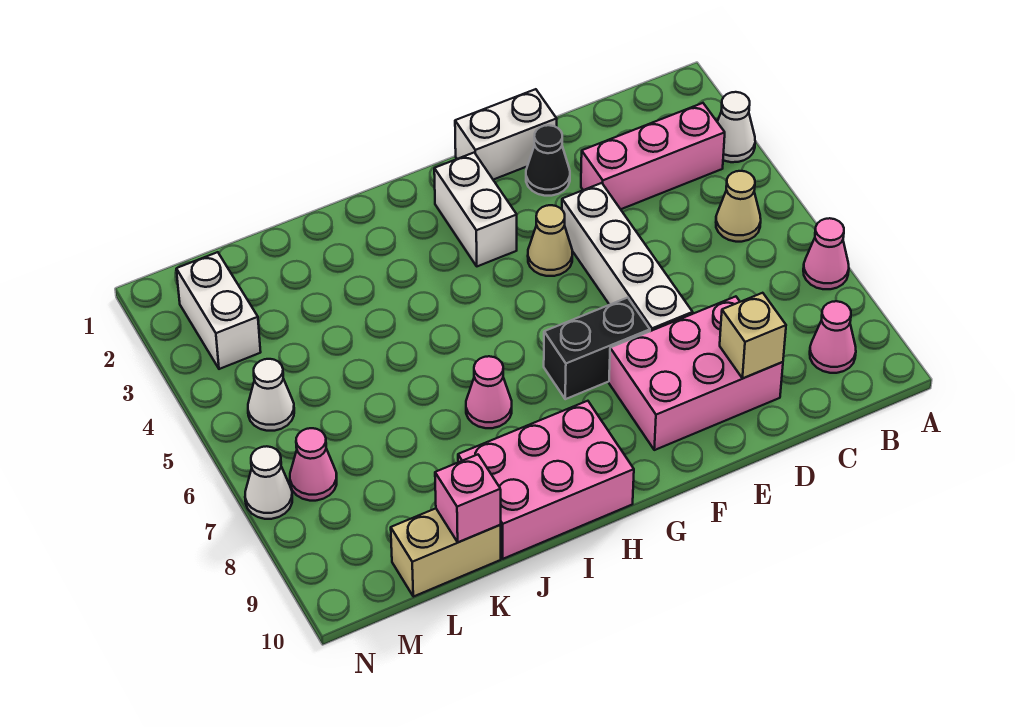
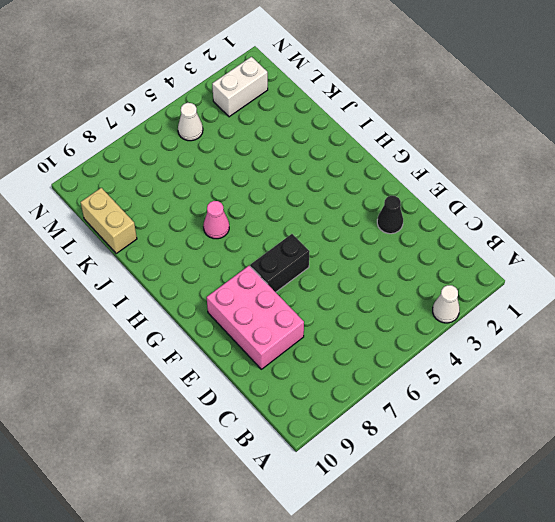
black 1x2 brick [250,234,310,292] -> black 1x2 brick turned to [544,298,650,399]
none -> pink 1x1 cone [803,218,849,289]
none -> pink 1x3 brick [581,103,725,209]
none -> tan 1x1 cone [716,171,761,242]

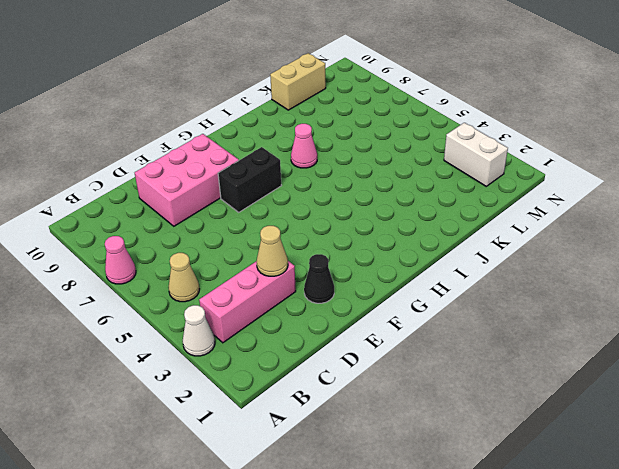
tan 1x1 cone [257,226,288,276] -> tan 1x1 cone moved to [528,205,572,276]
none -> pink 1x1 cone [810,301,856,373]
none -> white 1x2 brick [455,89,557,180]
none -> white 1x4 brick [562,183,693,331]

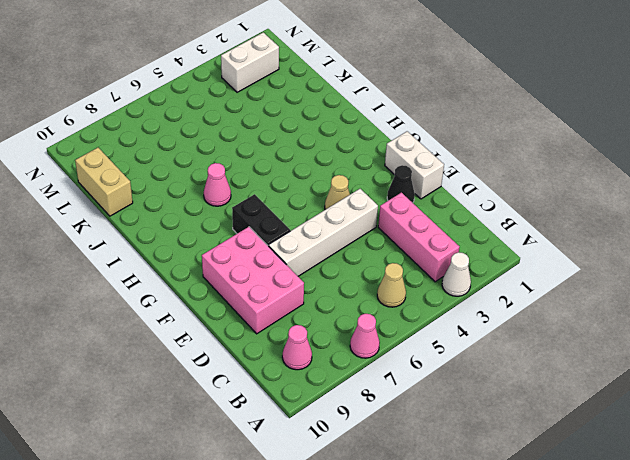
none -> white 1x2 brick [434,153,517,266]
none -> pink 2x3 brick [458,401,634,559]
none -> white 1x1 cone [248,359,294,431]

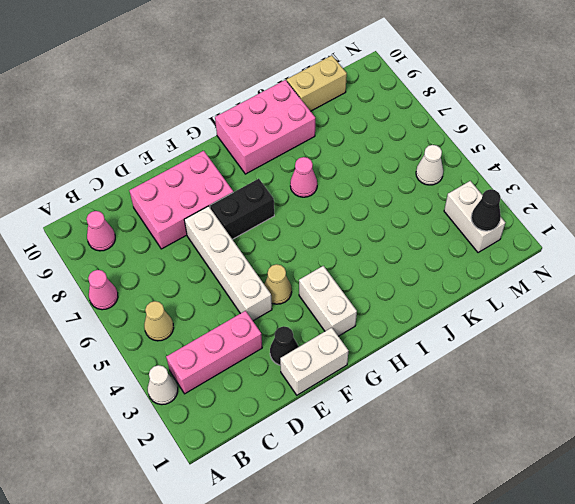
black 1x1 cone [471,189,501,231] -> none
none -> pink 1x1 cone [290,428,337,501]
none -> white 1x1 cone [245,446,292,519]
none -> tan 1x1 brick [720,293,786,378]

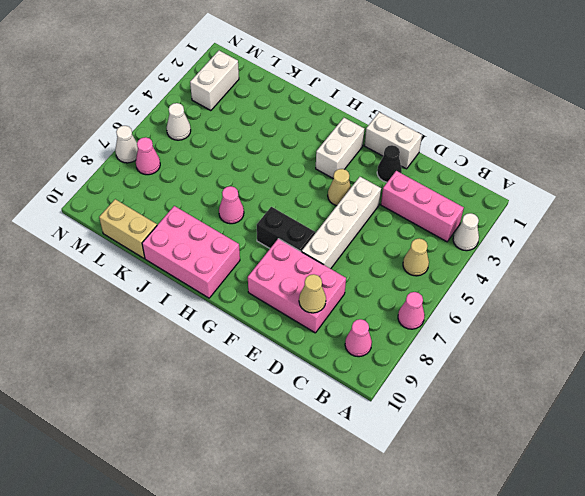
tan 1x1 cone [299,274,326,313] -> tan 1x1 brick [720,293,786,378]
none -> pink 1x1 brick [435,455,501,542]

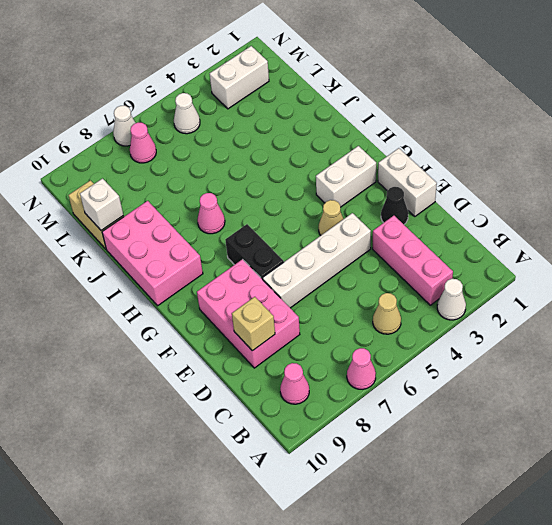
white 1x1 brick [80,179,123,230] -> pink 1x1 brick [435,455,501,542]

